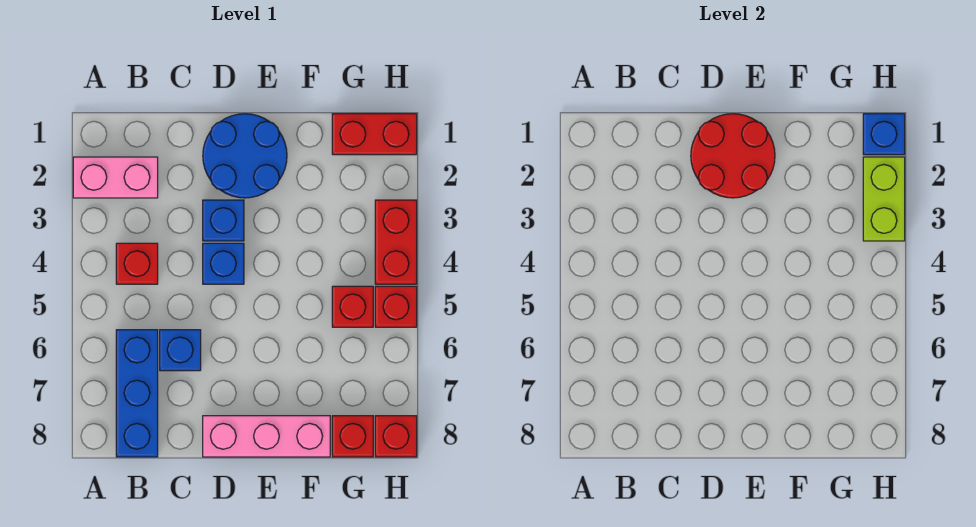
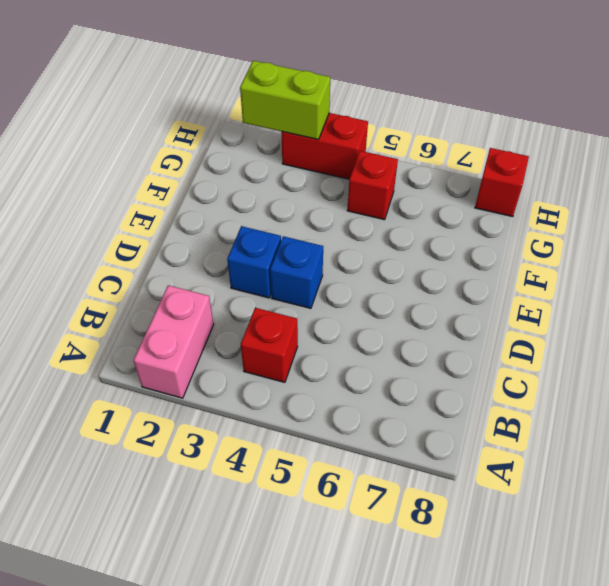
none -> blue 1x3 brick [116,330,158,457]
none -> blue 1x1 brick [160,330,201,371]
none -> blue 2x2 round brick [203,114,287,198]

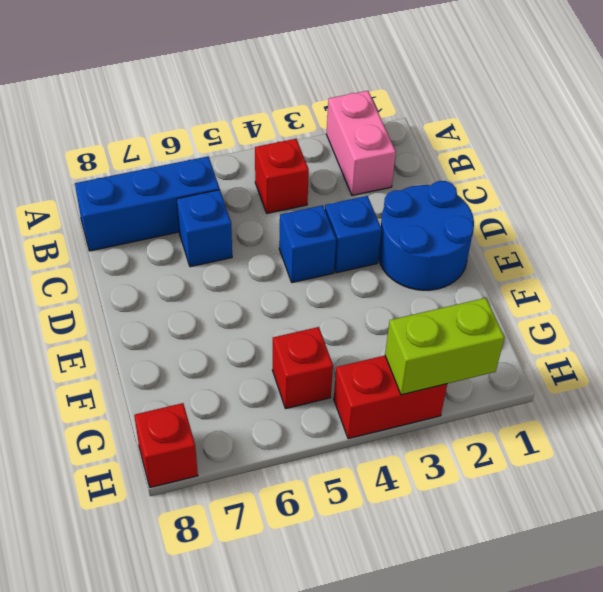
none -> pink 1x3 brick [203,416,330,457]
none -> red 1x2 brick [332,114,417,155]
none -> red 1x1 brick [332,416,373,457]

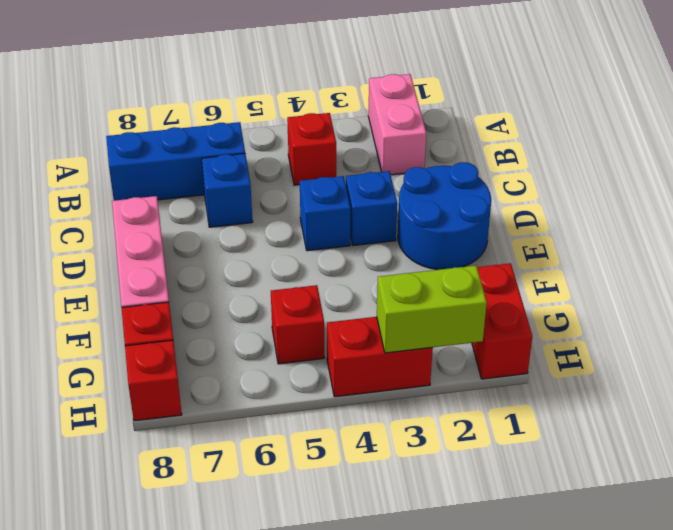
none -> red 1x1 brick [375,286,417,327]
none -> red 2x2 round brick [691,114,775,198]
none -> blue 1x1 brick [863,114,905,155]

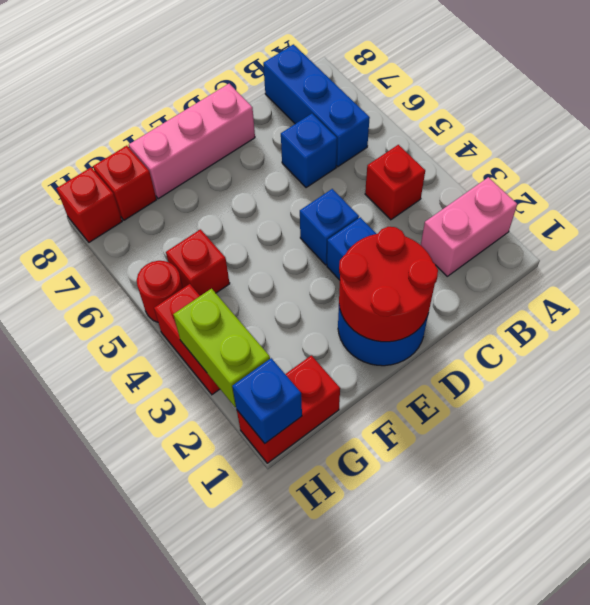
red 1x1 round brick [137,261,183,322] -> red 1x1 brick [375,286,417,327]

